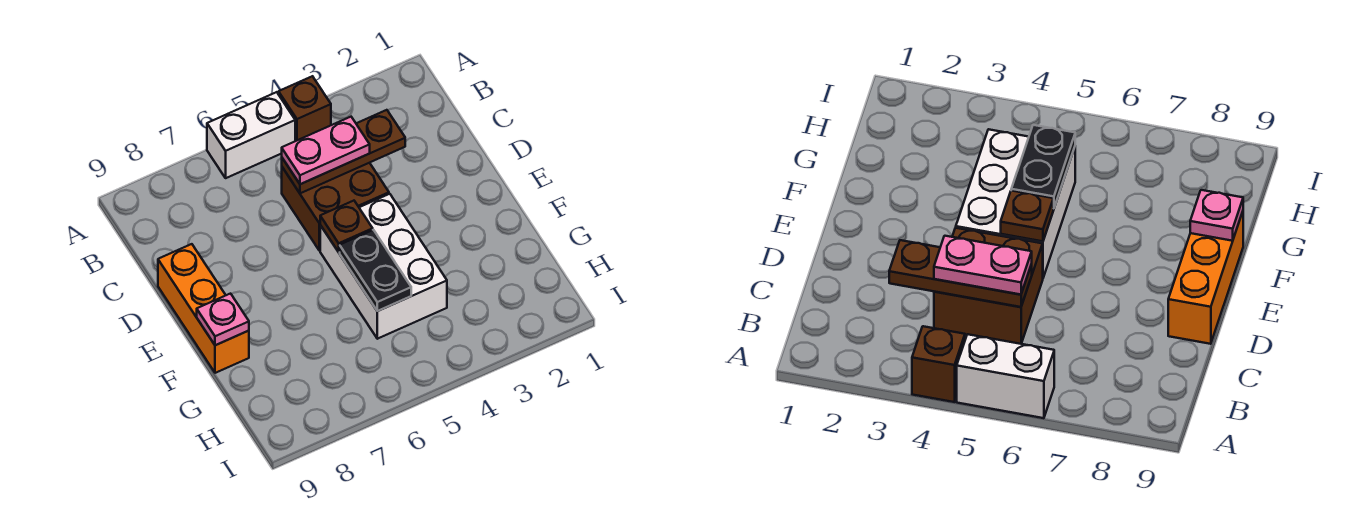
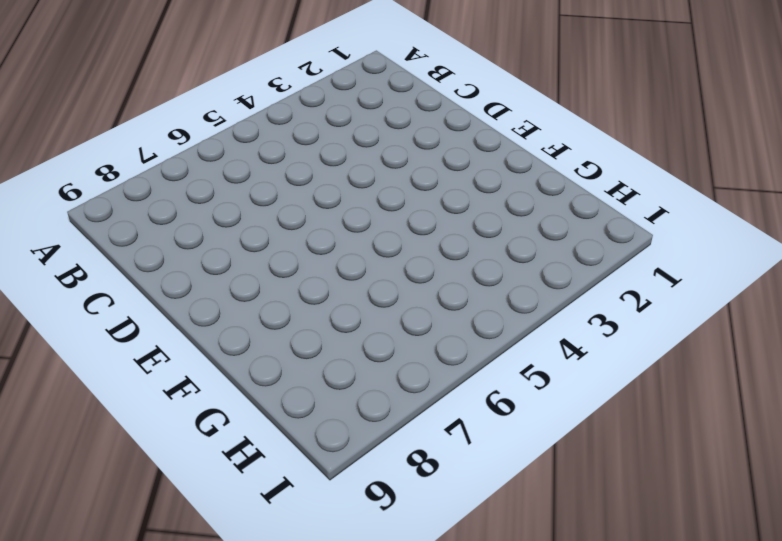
none -> brown 1x1 brick [279,76,331,141]
none -> white 1x2 brick [207,92,295,178]

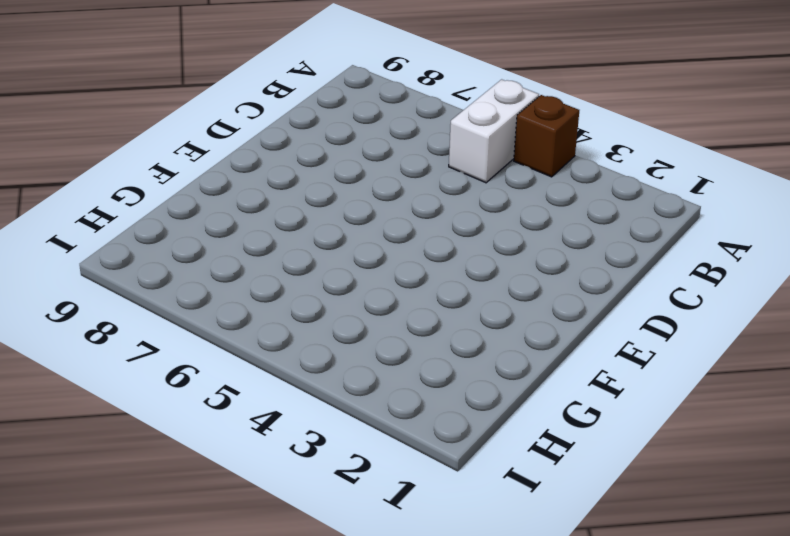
white 1x2 brick [449,79,539,183] -> white 1x2 brick turned to [207,92,295,178]
none -> brown 2x2 brick [282,163,389,251]
none -> orange 1x3 brick [158,244,249,373]

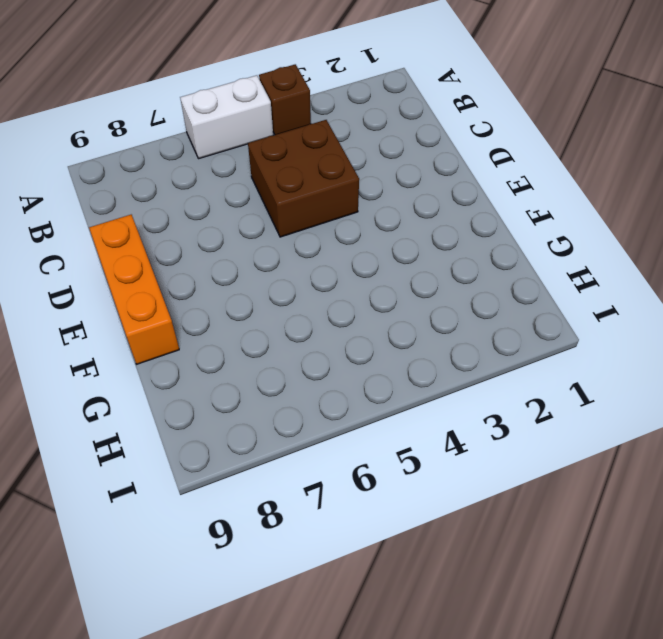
none -> white 2x3 brick [320,194,447,339]
none -> brown 1x3 plate [282,110,405,193]

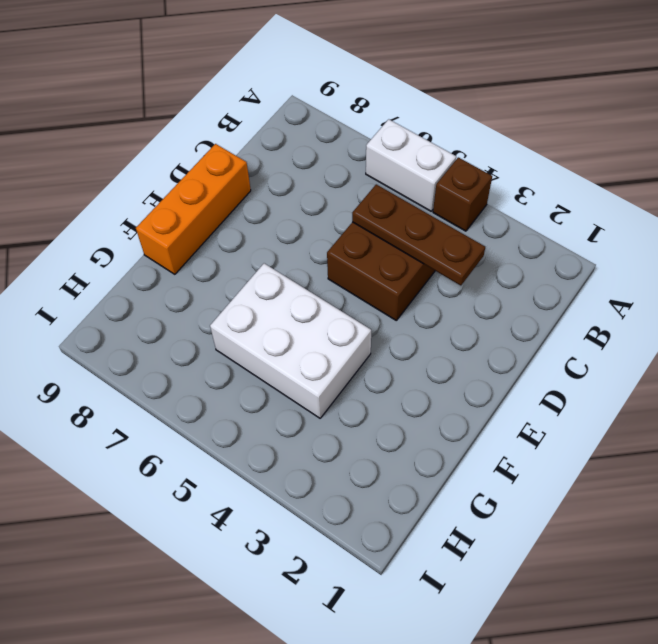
white 2x3 brick [210,263,371,418] -> white 2x3 brick turned to [320,194,447,339]
none -> brown 1x1 plate [320,201,373,252]
none -> black 1x2 plate [340,230,411,311]

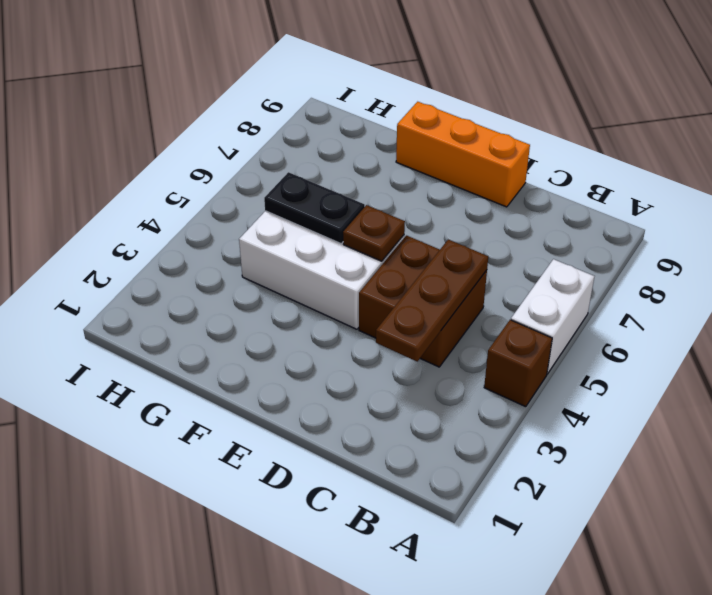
none -> pink 1x1 plate [197,294,249,345]
none -> pink 1x2 plate [282,117,370,184]

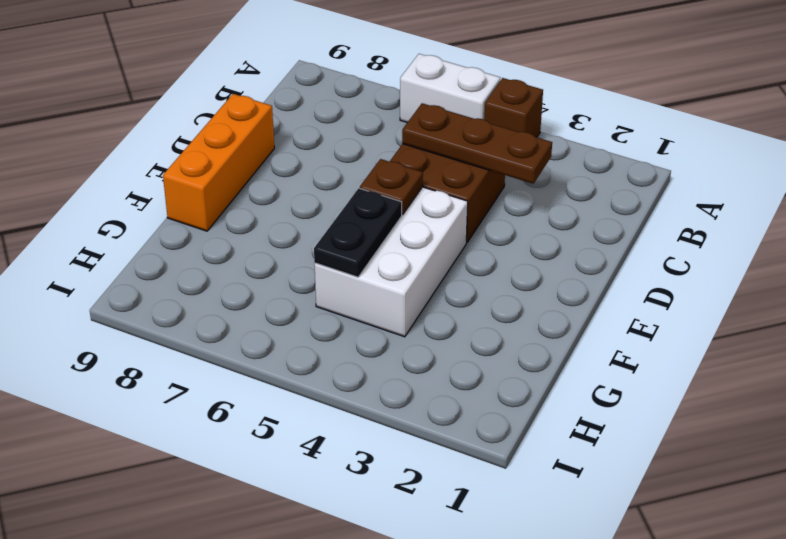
none -> pink 1x1 plate [197,294,249,345]
none -> pink 1x2 plate [282,117,370,184]

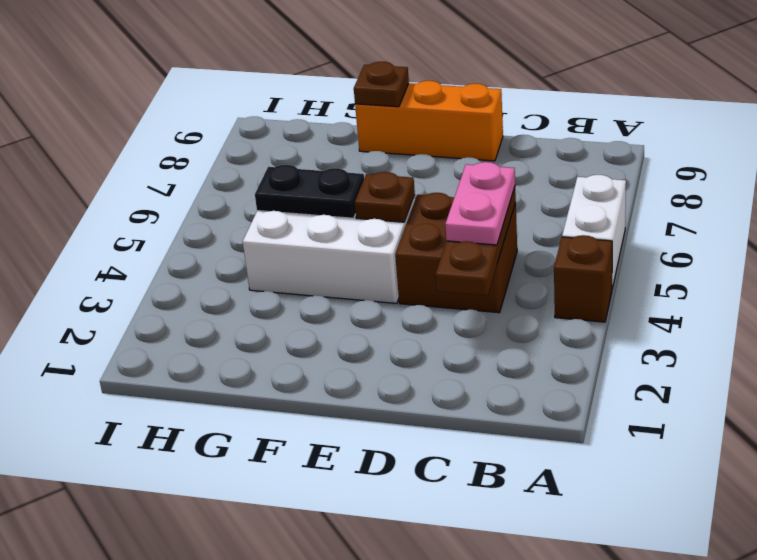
brown 1x1 plate [354,62,409,107] -> pink 1x1 plate [197,294,249,345]

